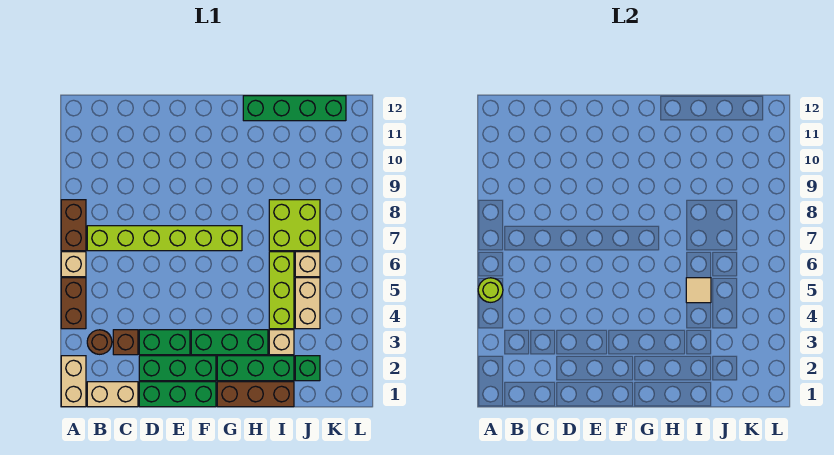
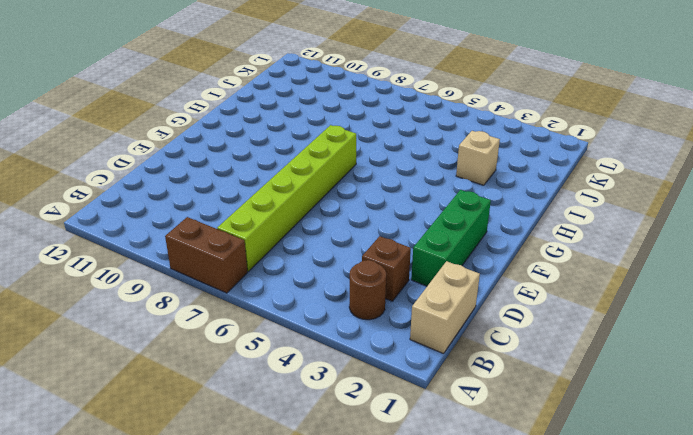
none -> tan 1x2 brick [61,356,86,407]
none -> brown 1x2 brick [61,278,86,329]
none -> tan 1x1 brick [61,252,86,277]

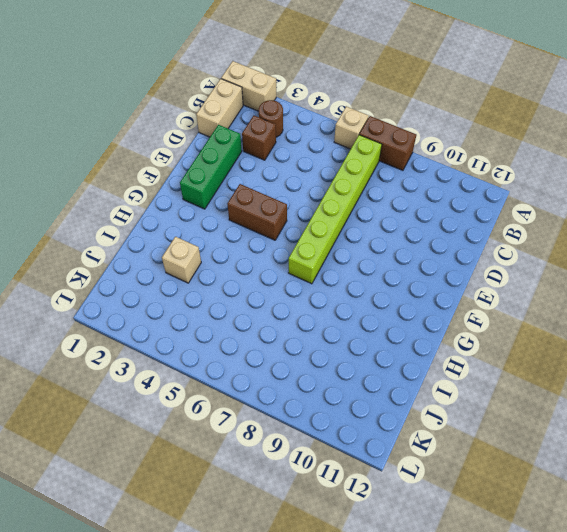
brown 1x2 brick [227,184,287,240] -> brown 1x2 brick moved to [61,278,86,329]
none -> green 1x3 brick [139,382,216,407]
none -> green 1x2 brick [139,330,190,355]
none -> green 1x3 brick [191,330,268,355]

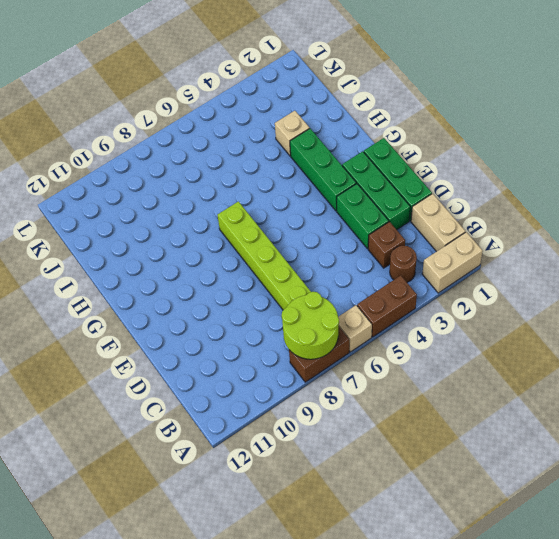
lime 2x2 round brick [282,292,339,359] -> none
none -> brown 1x3 brick [217,382,294,407]
none -> green 1x3 brick [217,356,294,381]
none -> green 1x4 brick [243,96,346,121]

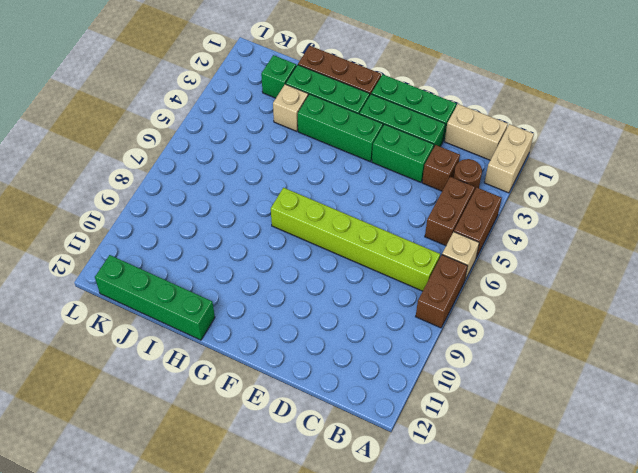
brown 1x2 brick [425,177,475,246] -> none
none -> lime 1x3 brick [269,252,294,329]
none -> lime 2x2 brick [269,200,320,251]
none -> tan 1x2 brick [295,278,320,329]

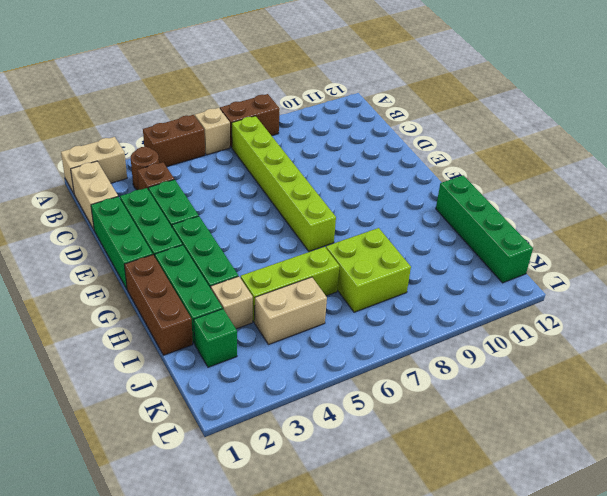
none -> tan 1x1 brick [295,252,320,277]
none -> lime 1x1 round brick [478,278,503,302]
none -> tan 1x1 tile [686,278,711,303]

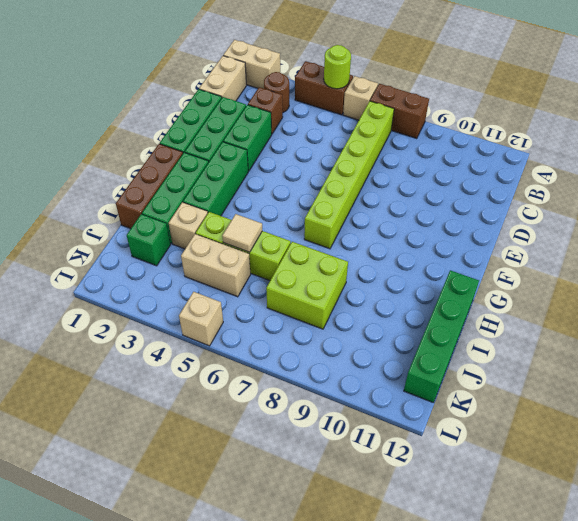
tan 1x1 brick [179,292,223,346] -> tan 1x1 brick moved to [295,252,320,277]

